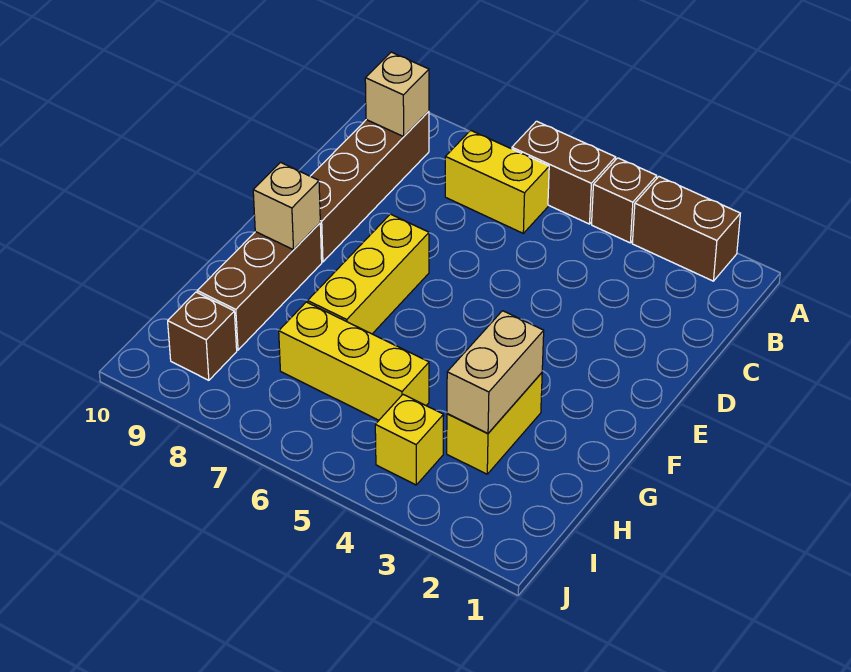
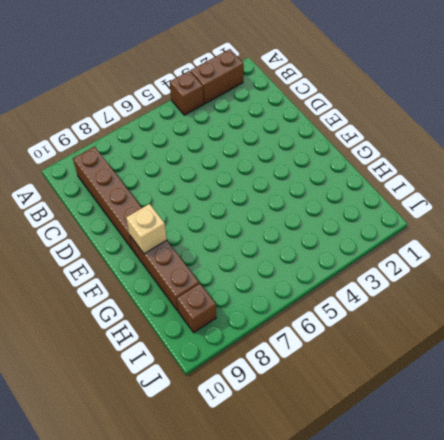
none -> brown 1x2 brick [512,121,616,224]
none -> yellow 1x2 brick [445,130,549,233]
none -> yellow 1x3 brick [308,214,429,334]

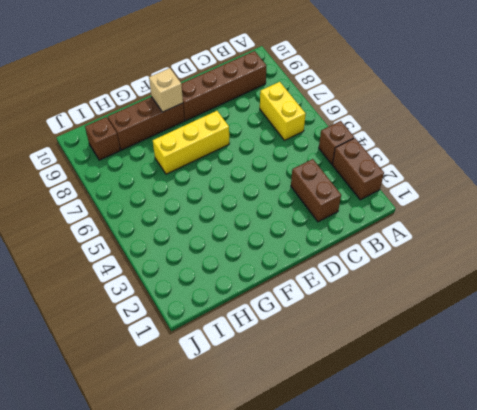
brown 1x2 brick [291,159,341,222] -> brown 1x2 brick moved to [512,121,616,224]
none -> yellow 1x2 brick [447,373,542,474]
none -> yellow 1x3 brick [279,302,429,420]
none -> yellow 1x1 brick [375,395,444,485]

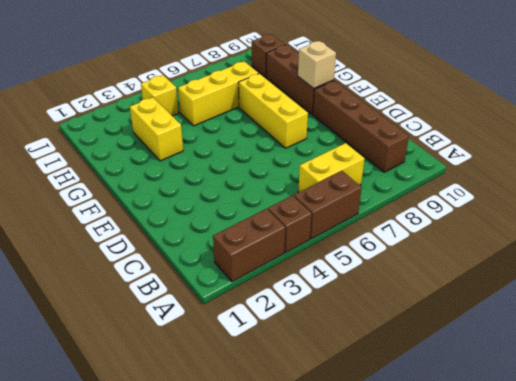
none -> tan 1x1 brick [365,52,429,137]
none -> tan 1x2 brick [447,311,544,434]

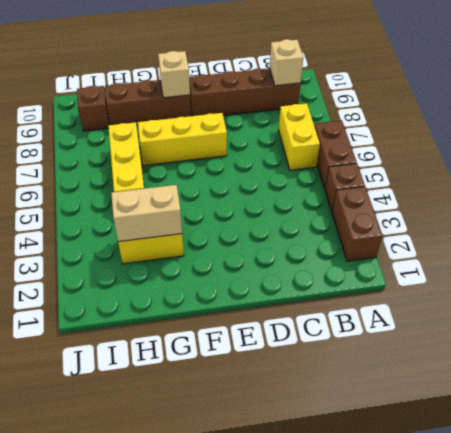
none -> yellow 1x1 brick [375,395,444,485]

